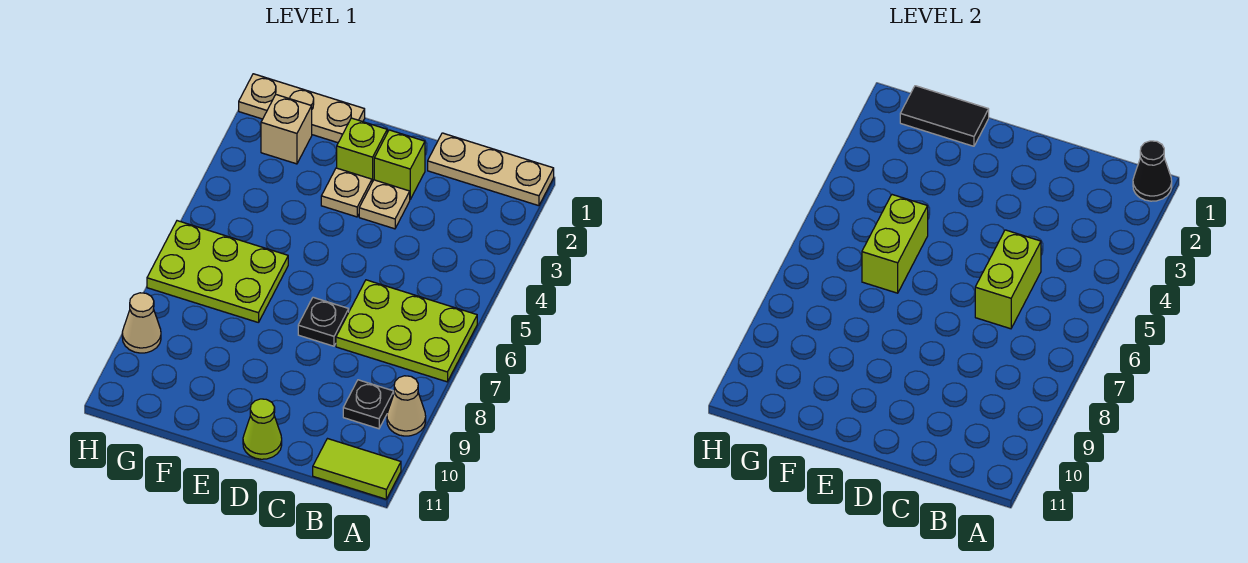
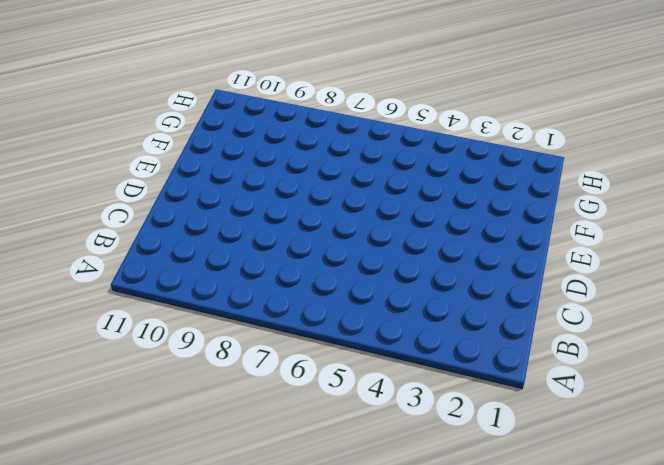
none -> tan 1x3 plate [428,133,554,206]
none -> lime 2x3 plate [336,280,477,382]
none -> tan 1x1 cone [387,376,426,436]

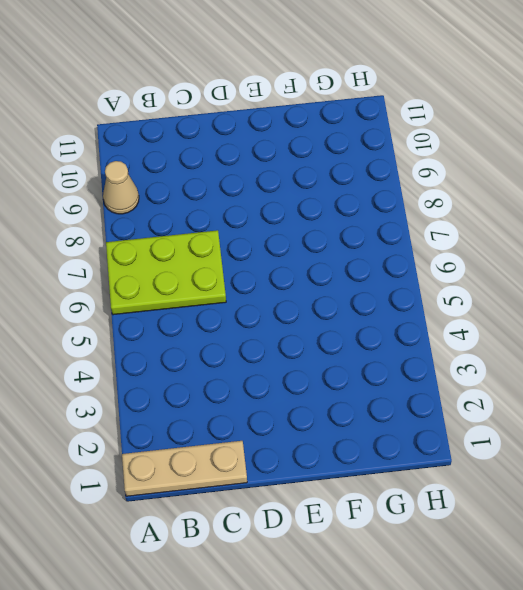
none -> lime 1x2 tile [313,439,401,499]
none -> black 1x1 plate [343,380,394,429]
none -> lime 1x1 brick [374,130,425,199]

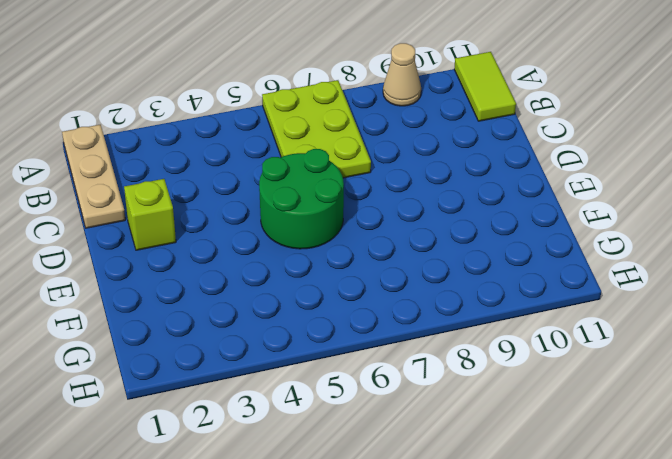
green 2x2 round brick [259,149,344,249] -> none
none -> black 1x1 plate [343,380,394,429]
none -> tan 1x1 plate [359,180,410,229]
none -> black 1x1 plate [298,297,349,346]

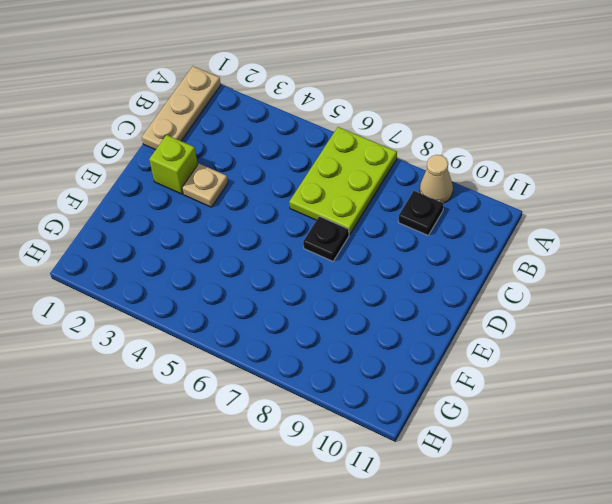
none -> lime 1x2 tile [313,439,401,499]
none -> lime 1x1 cone [243,399,282,459]
none -> lime 1x1 brick [337,118,387,182]

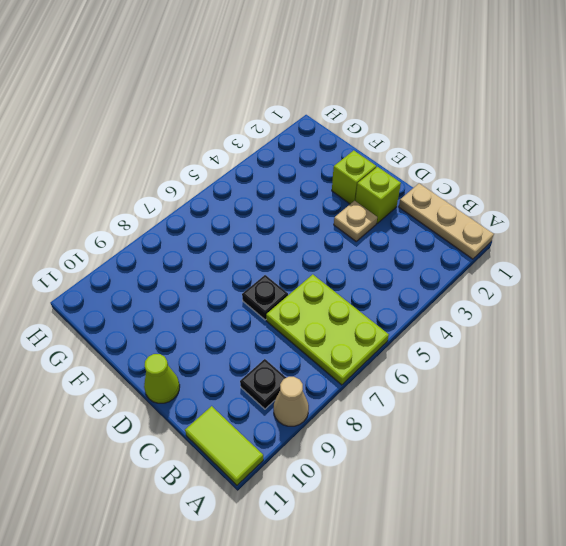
none -> tan 1x1 plate [321,168,372,217]
none -> tan 1x3 plate [239,74,365,143]
none -> lime 2x3 plate [147,221,288,323]

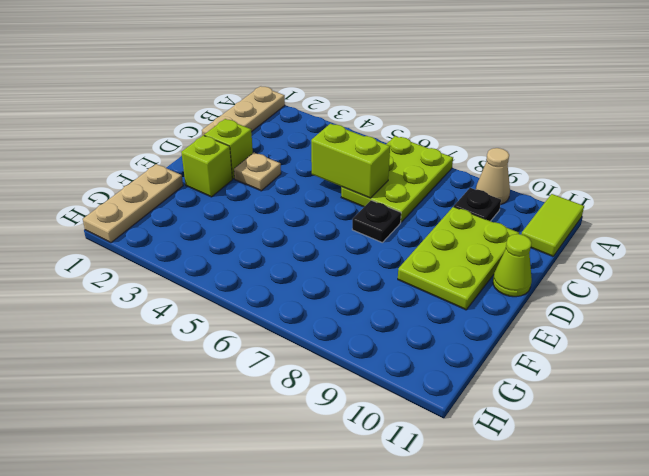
lime 2x3 plate [398,207,519,310] -> lime 2x3 plate moved to [147,221,288,323]
none -> tan 1x1 plate [321,168,372,217]
none -> tan 1x1 brick [261,95,312,164]
none -> tan 1x1 cone [122,293,161,353]

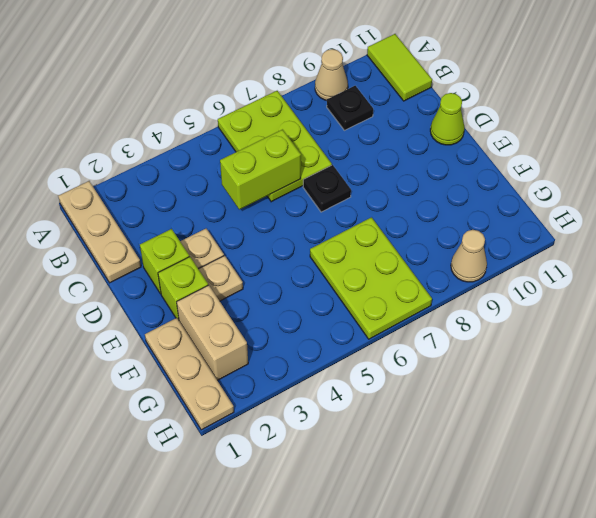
tan 1x2 brick [177,285,248,380] -> tan 1x1 brick [261,95,312,164]
none -> black 1x1 cone [1133,141,1172,201]
none -> black 1x2 tile [900,86,989,146]
none -> lime 1x2 brick [862,195,928,293]

